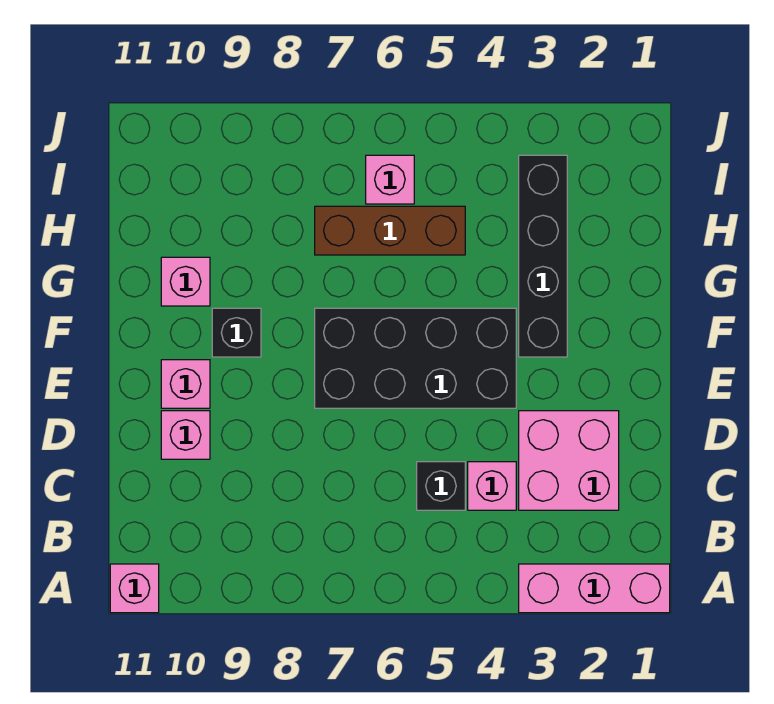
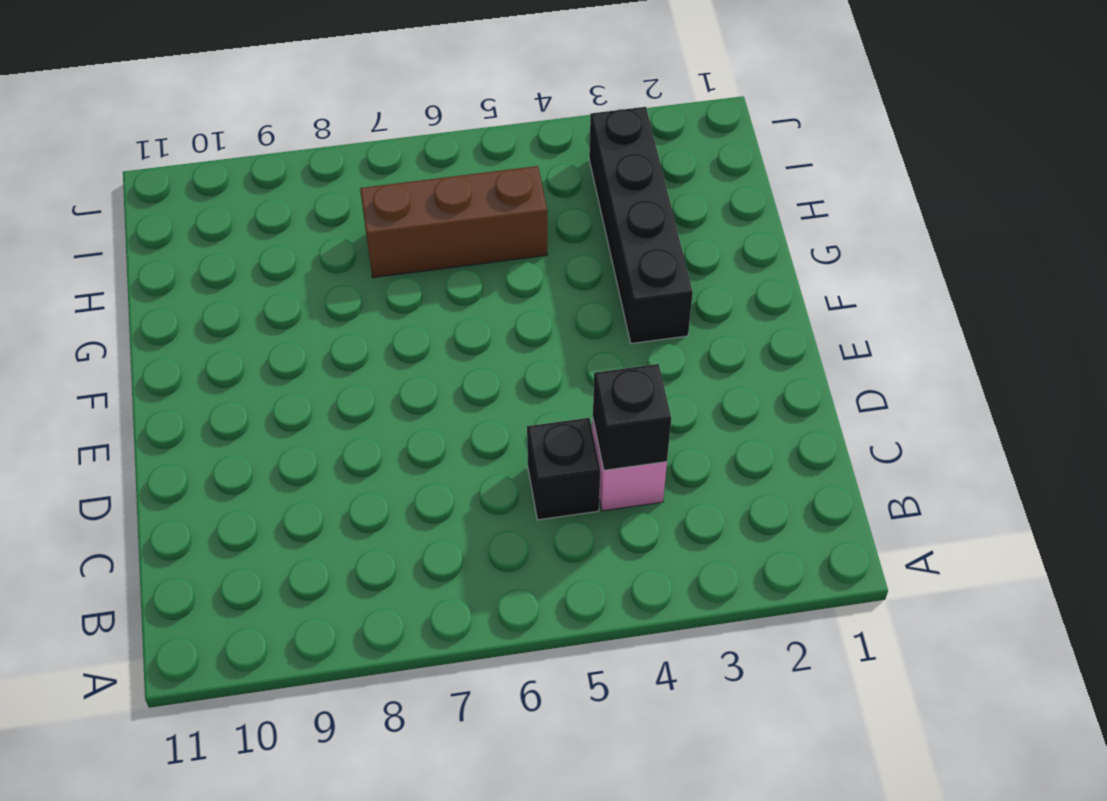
black 1x1 brick [593,364,671,470] -> black 1x1 brick moved to [212,308,261,357]
none -> pink 1x3 brick [519,564,670,613]
none -> pink 1x1 brick [110,564,159,613]
none -> pink 2x2 brick [519,411,619,510]

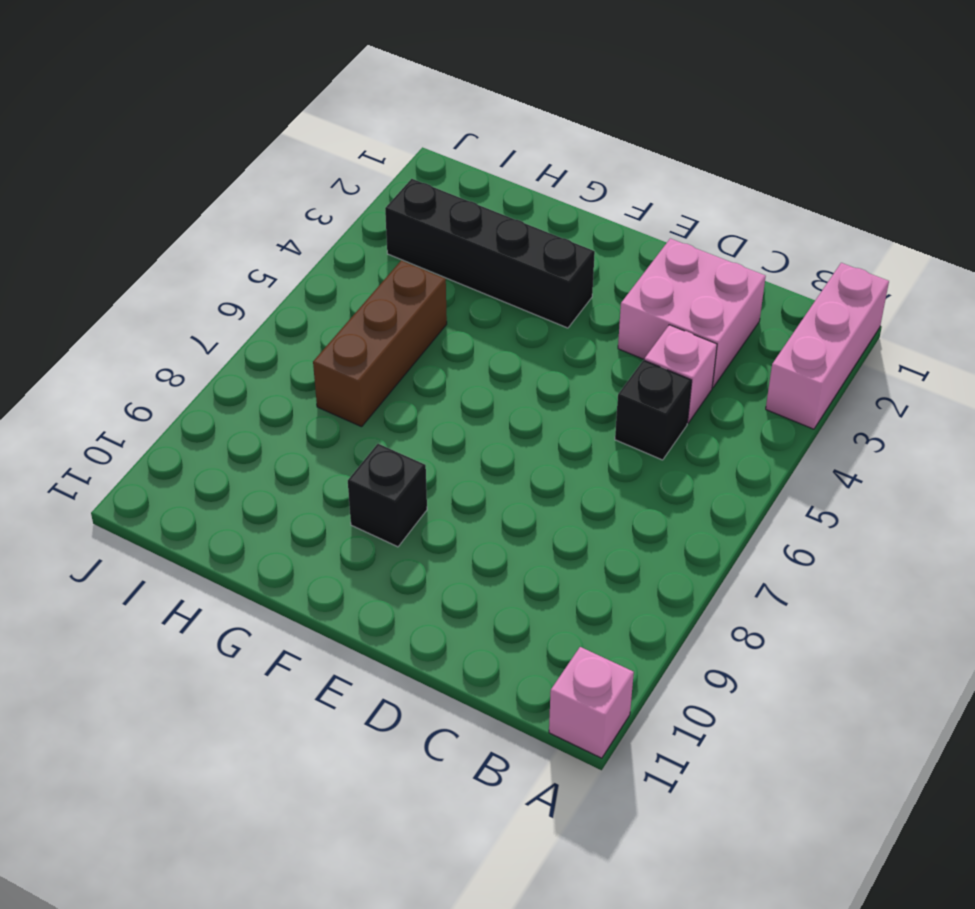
none -> pink 1x1 brick [161,411,210,459]
none -> black 2x4 brick [315,308,516,408]
none -> pink 1x1 brick [161,360,210,408]

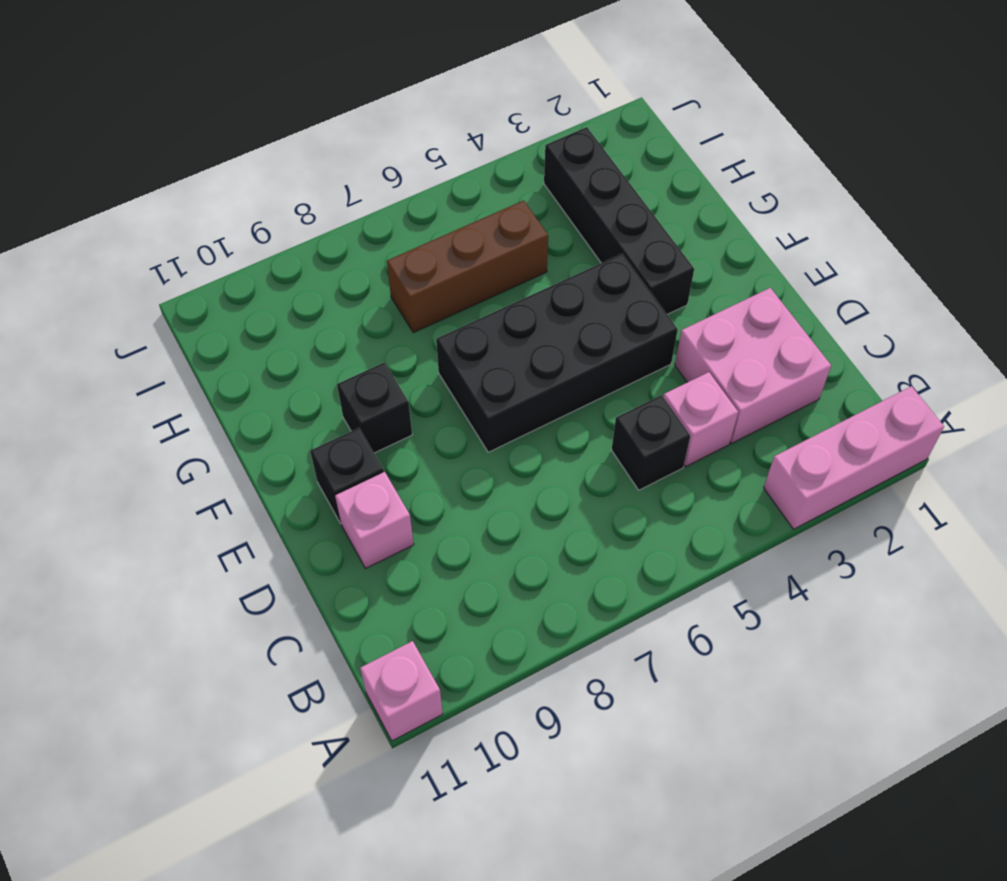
black 1x1 brick [310,428,384,524] -> pink 1x1 brick [161,360,210,408]
none -> pink 1x1 brick [161,257,210,306]
none -> pink 1x1 brick [366,155,414,204]

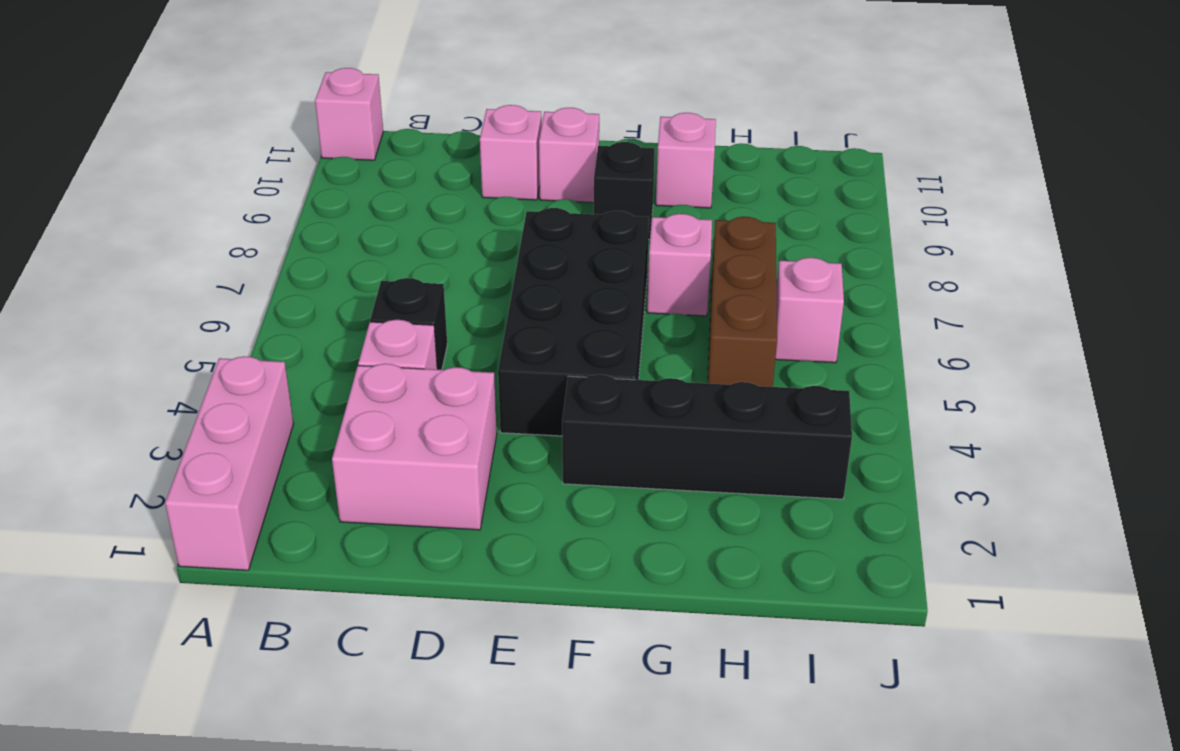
pink 1x1 brick [647,214,712,316] -> none

